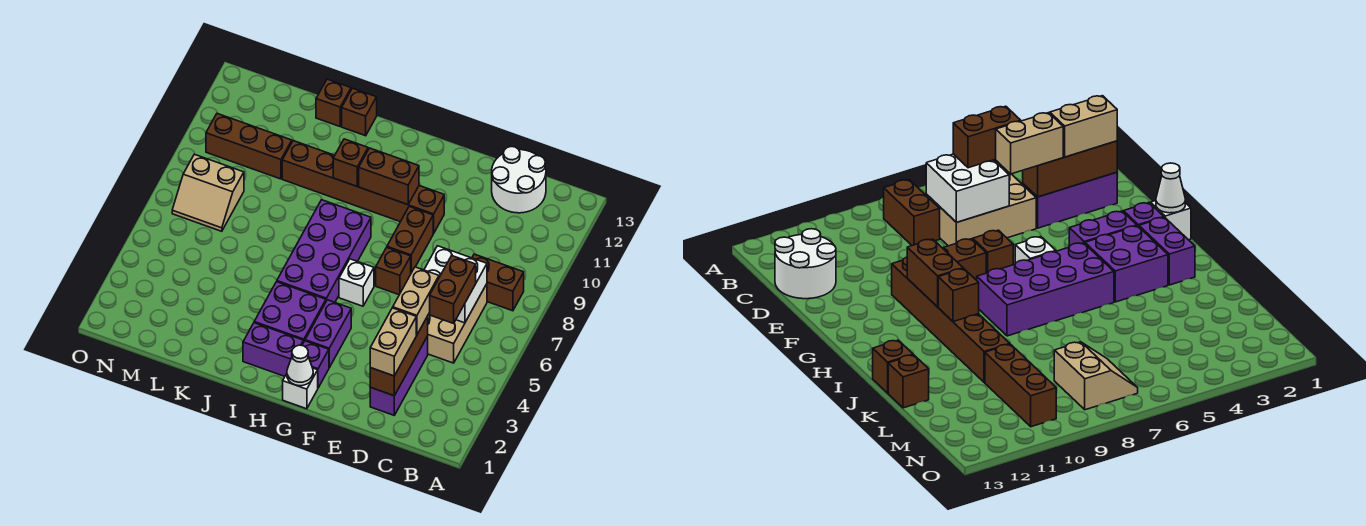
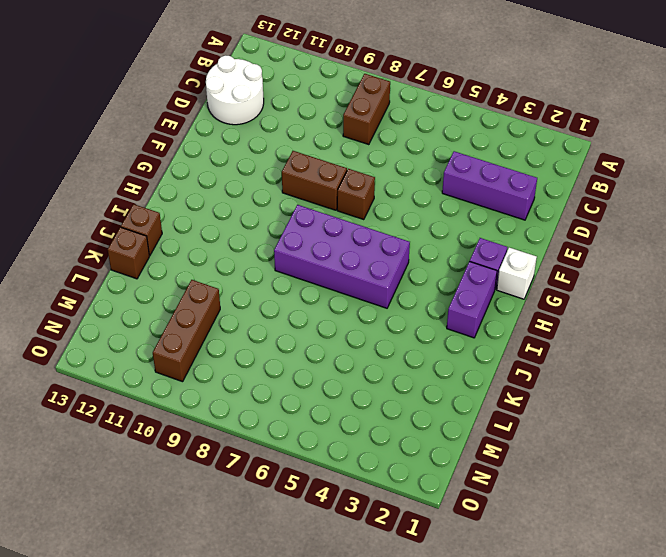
none -> tan 2x3 brick [428,284,487,363]
none -> brown 1x6 brick [282,141,444,233]
none -> purple 1x2 brick [305,300,351,368]

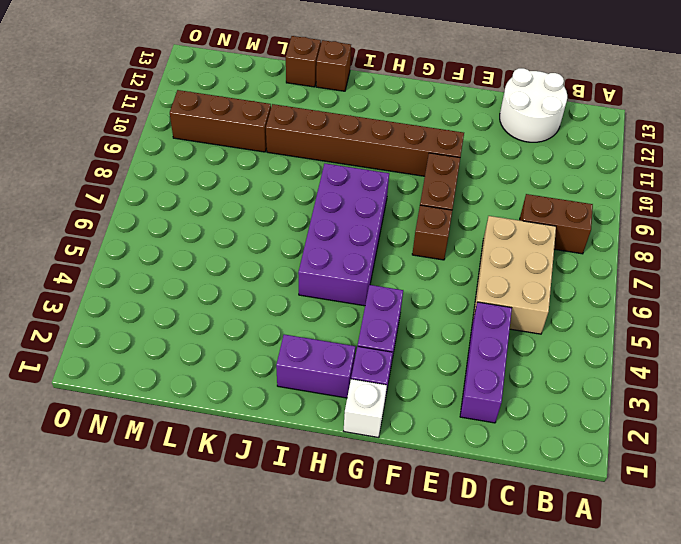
none -> white 1x1 brick [339,259,374,306]
none -> purple 2x2 brick [254,282,326,343]
none -> tan 2x2 slope [172,154,244,231]

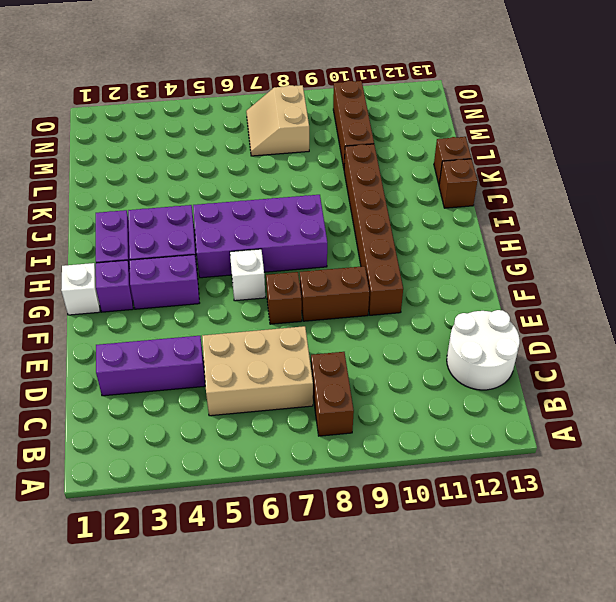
none -> white 2x2 brick [424,246,487,323]
none -> brown 1x3 brick [370,316,428,396]
none -> white 1x1 cone [287,345,313,386]

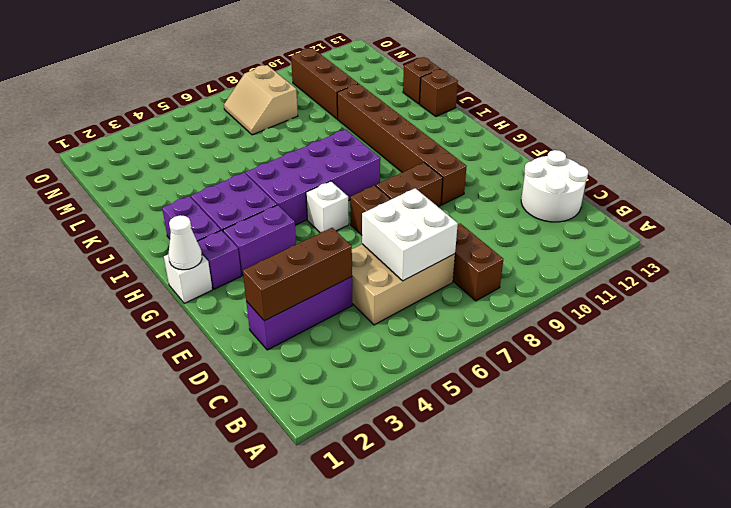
none -> brown 1x2 brick [359,148,419,205]
none -> brown 1x1 brick [333,139,368,186]
none -> brown 1x2 brick [430,256,476,323]

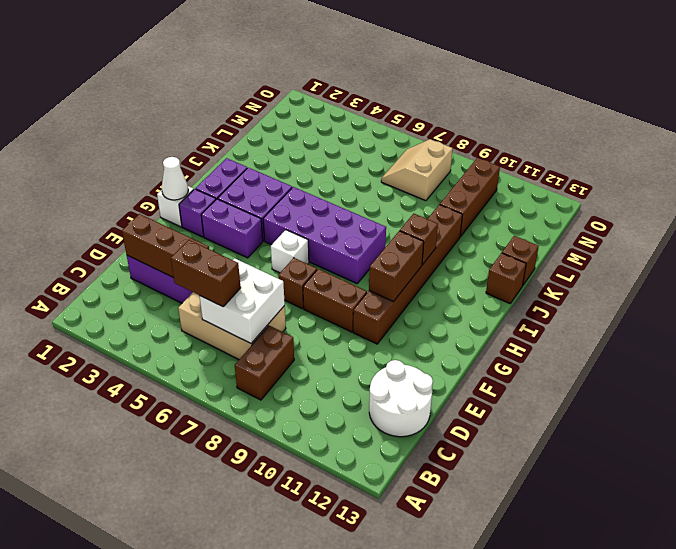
none -> tan 1x2 brick [370,308,416,376]
none -> tan 1x2 brick [393,267,439,335]

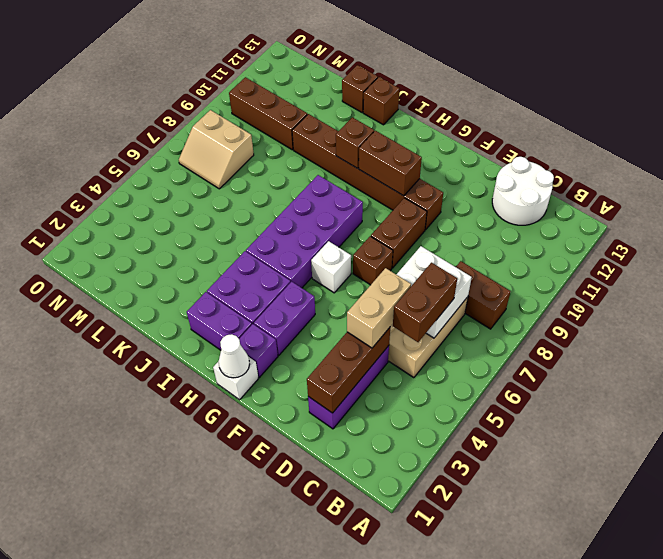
none -> tan 1x2 brick [370,308,416,376]

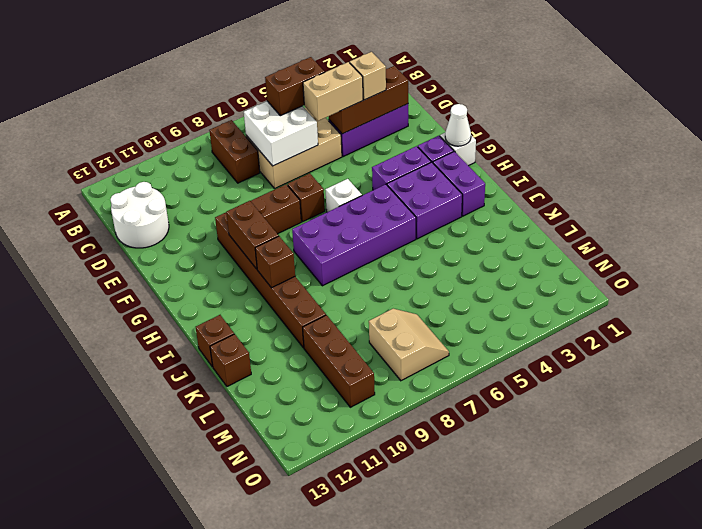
tan 1x1 brick [350,52,386,100] -> tan 1x2 brick [370,308,416,376]

